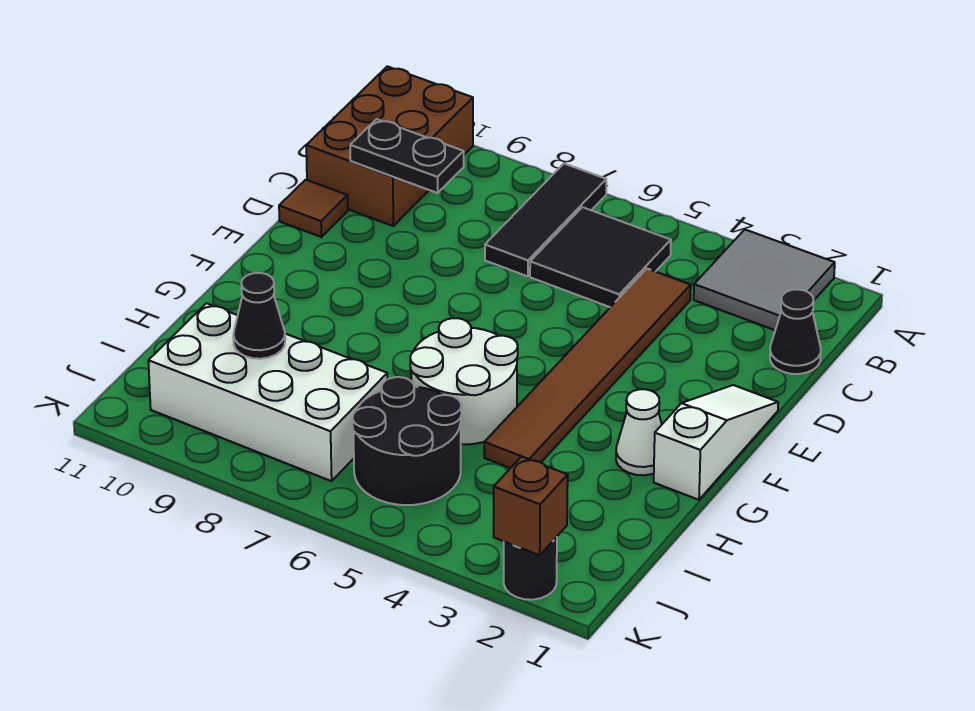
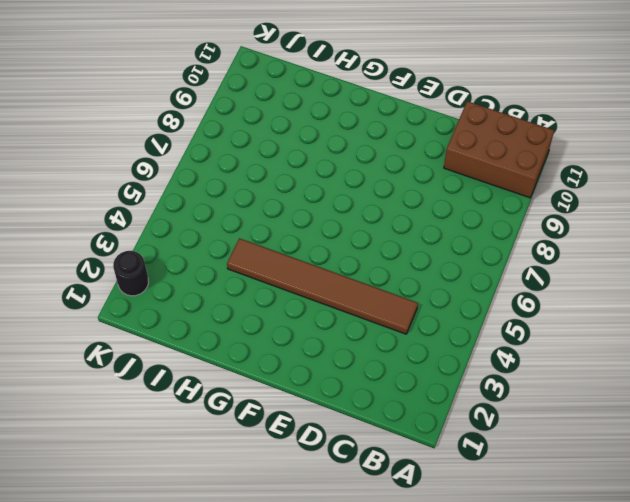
none -> grey 2x2 tile [694,230,835,330]
none -> black 1x3 tile [485,164,606,276]
none -> black 2x2 tile [530,207,671,307]

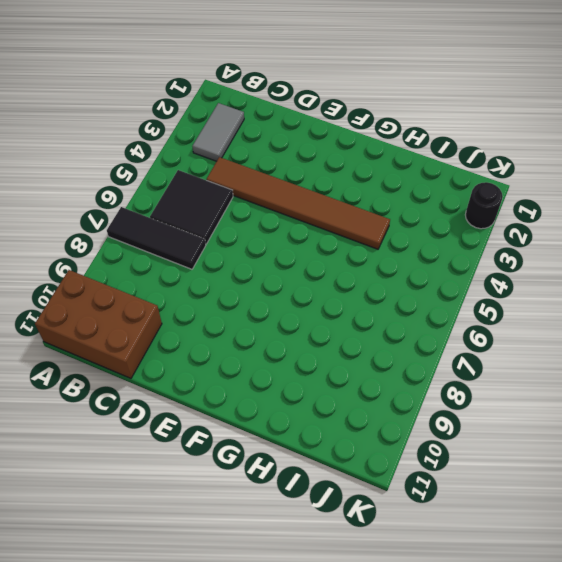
grey 1x2 tile [192,103,244,161] -> grey 2x2 tile [694,230,835,330]
none -> black 1x1 cone [770,289,821,374]
none -> brown 1x1 tile [279,180,348,237]
none -> white 1x3 slope [654,385,778,500]

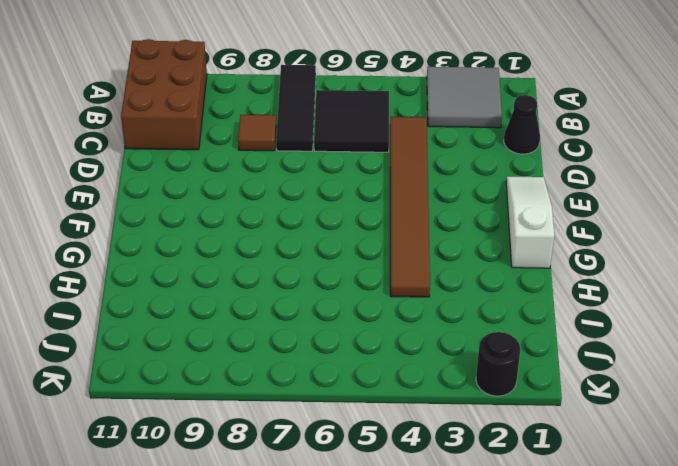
brown 1x1 tile [238,115,276,151] -> brown 1x1 tile moved to [279,180,348,237]
none -> white 1x1 cone [616,389,662,475]
none -> white 2x2 round brick [410,318,518,444]
none -> black 2x2 round brick [352,377,461,505]

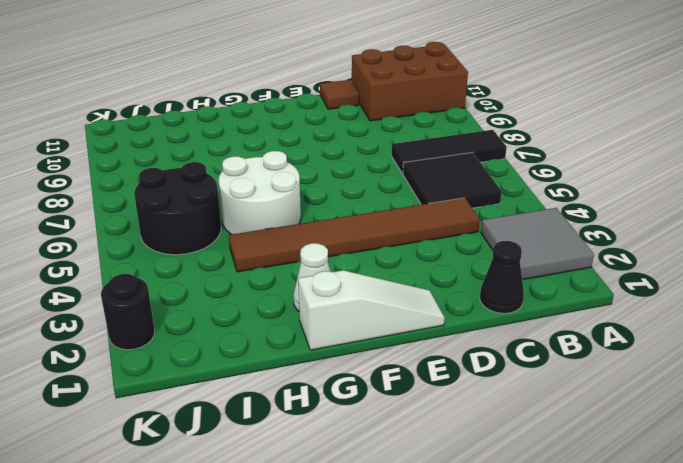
none -> white 2x4 brick [148,303,387,481]
none -> black 1x2 plate [350,119,464,193]
none -> black 1x1 cone [233,273,285,359]

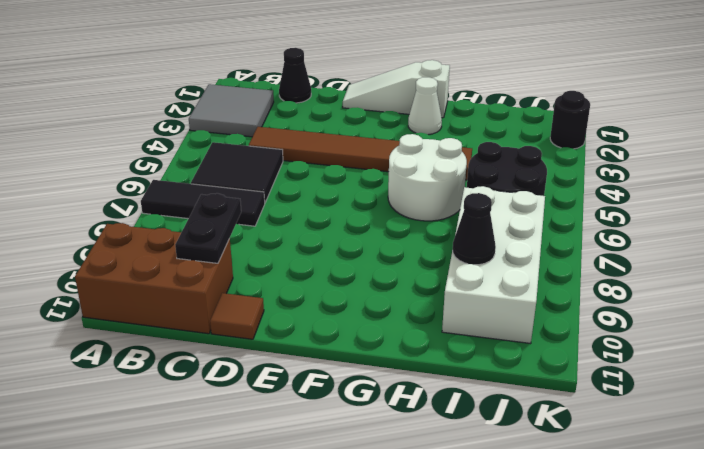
none -> brown 1x1 brick [494,457,568,555]

